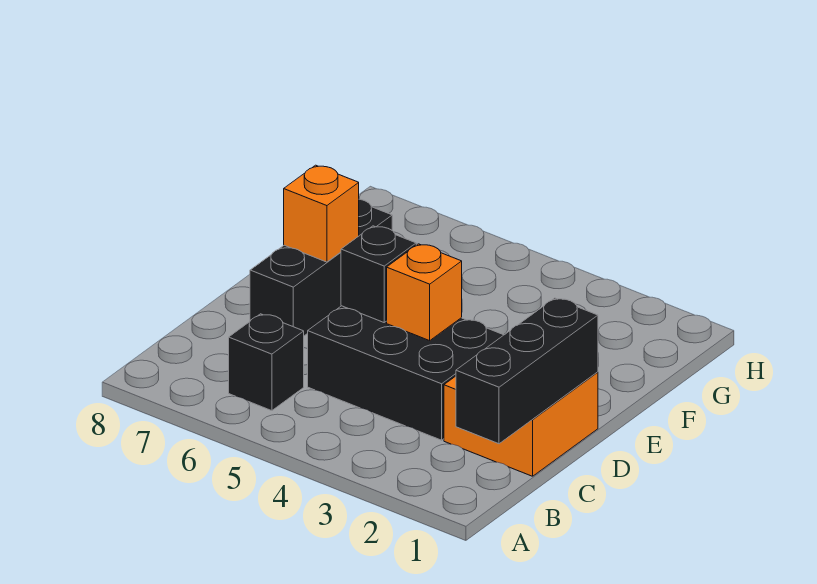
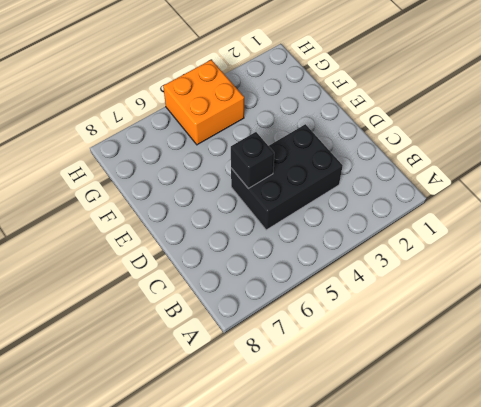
orange 2x2 brick [163,60,244,145] -> orange 2x2 brick moved to [444,372,598,476]
none -> black 1x1 brick [229,314,304,411]
none -> black 1x3 brick [250,199,392,336]

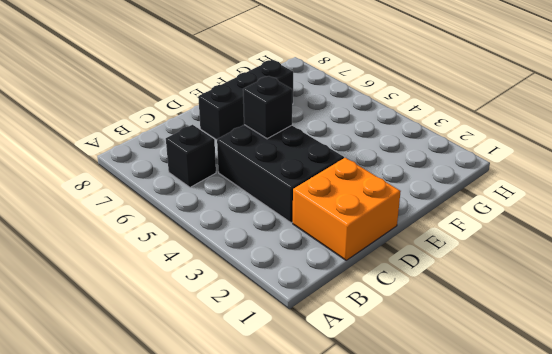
none -> black 1x3 brick [456,298,598,444]
none -> orange 1x1 brick [387,244,462,341]

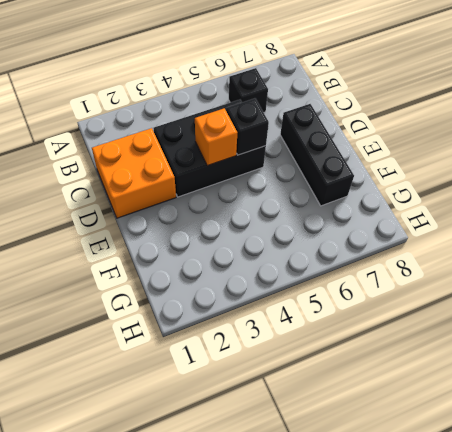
none -> black 1x3 brick [456,298,598,444]
none -> orange 1x1 brick [284,165,359,262]

